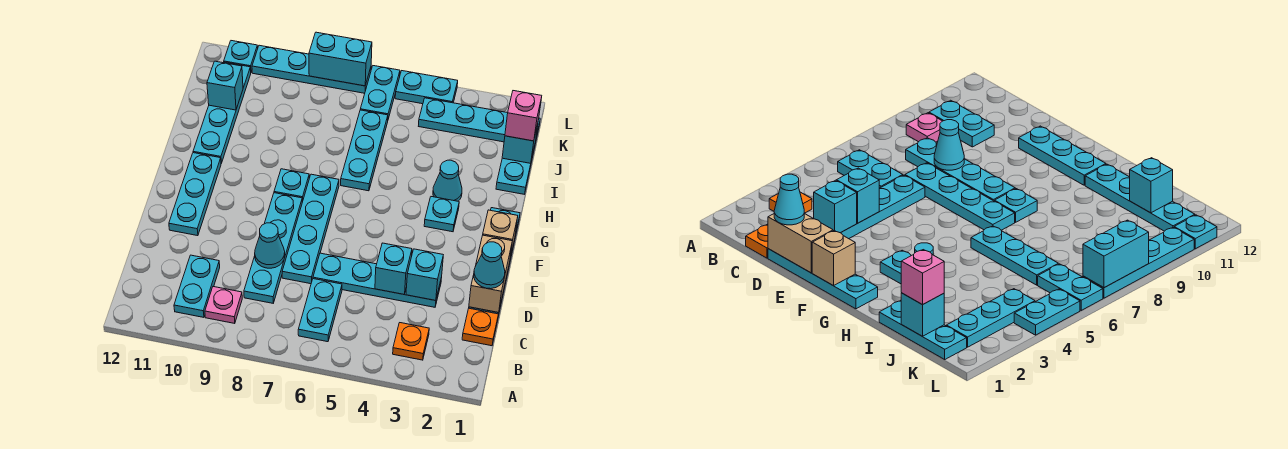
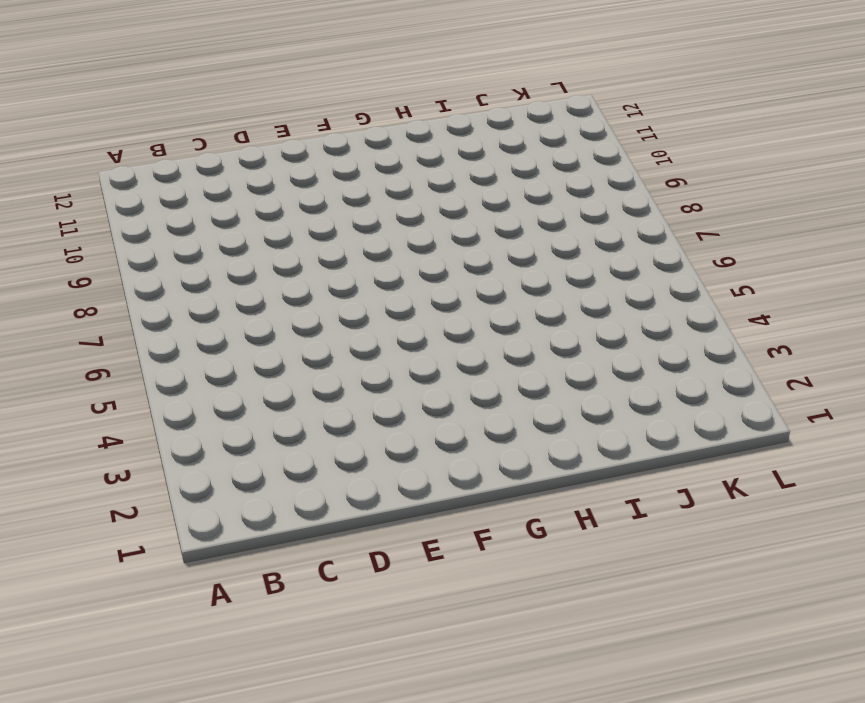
none -> orange 1x1 plate [393,323,429,360]
none -> cyan 1x2 plate [298,279,342,342]
none -> pink 1x1 plate [205,287,242,324]
none -> cyan 1x2 plate [174,255,220,317]

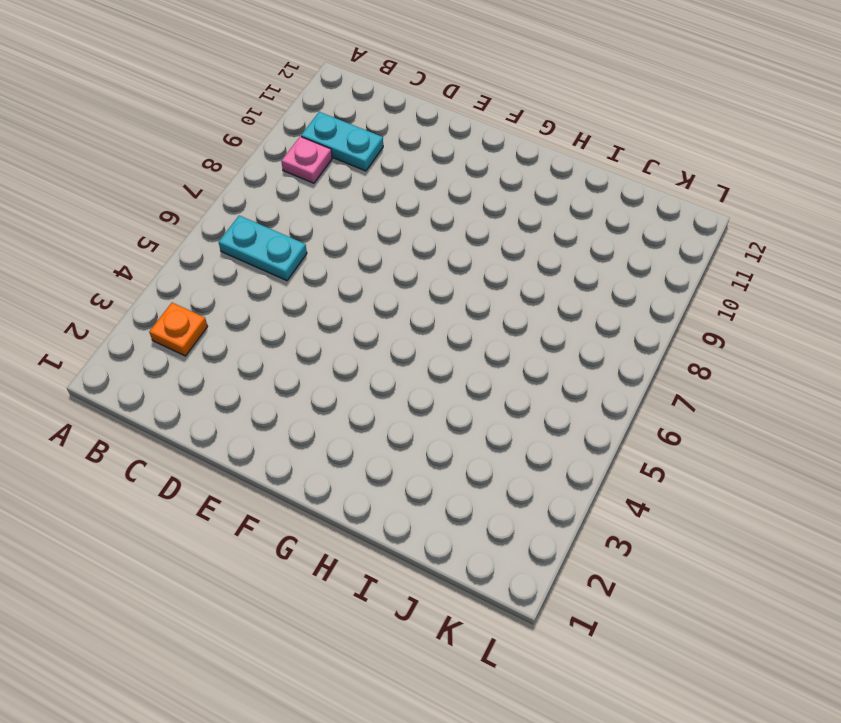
none -> orange 1x1 plate [462,308,498,346]
none -> cyan 1x4 plate [244,193,302,303]
none -> cyan 1x4 plate [768,249,878,309]
none -> cyan 1x4 plate [313,253,442,307]

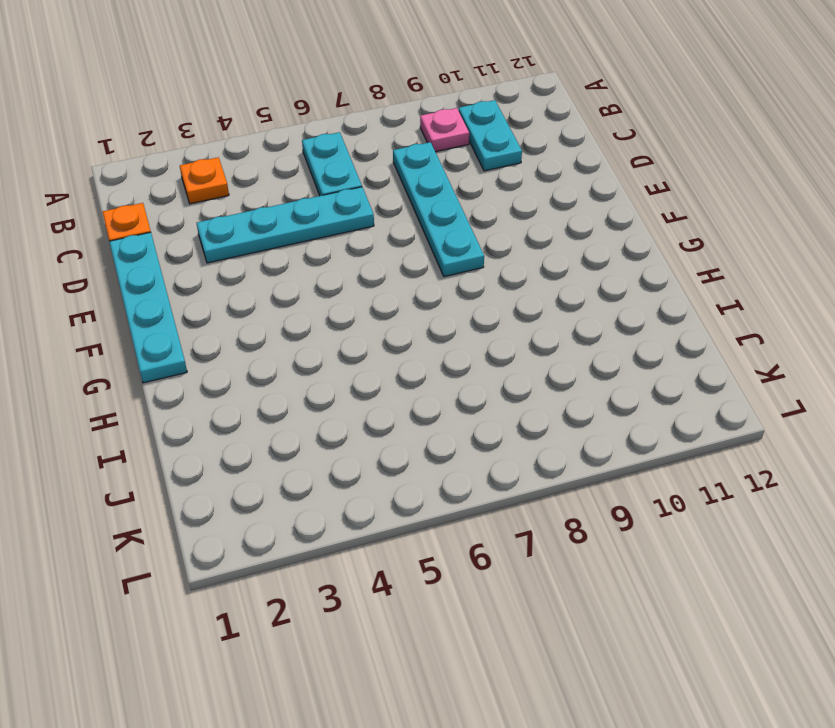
none -> cyan 1x4 plate [282,174,339,284]
none -> cyan 1x3 plate [169,153,221,236]
none -> cyan 1x1 plate [424,197,459,232]
none -> cyan 1x1 plate [274,169,309,202]

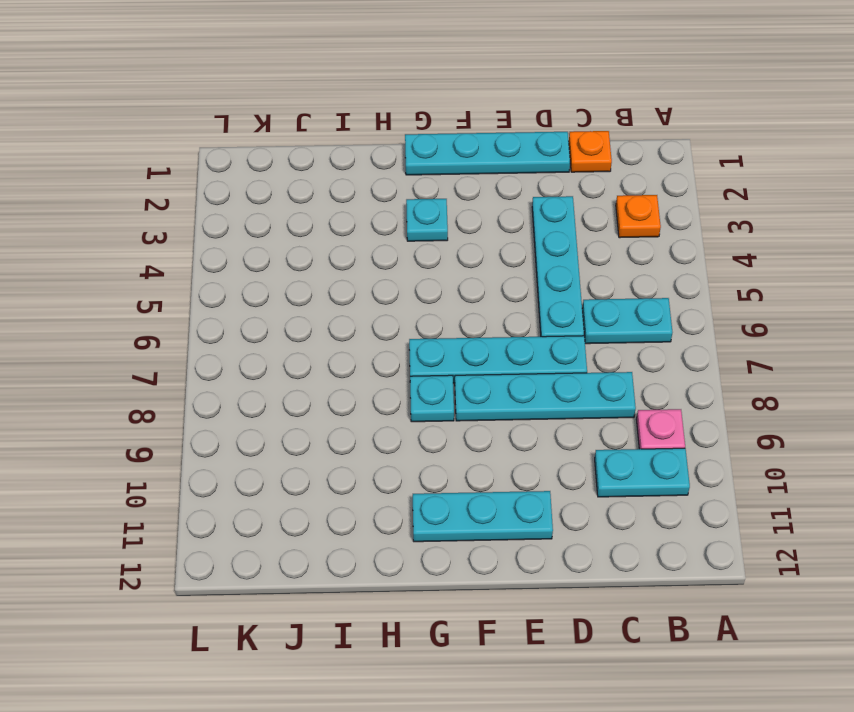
none -> cyan 1x1 cone [433,160,462,201]
none -> cyan 1x3 plate [341,110,388,191]
none -> cyan 1x4 plate [193,62,251,163]
none -> cyan 1x3 plate [496,118,540,194]

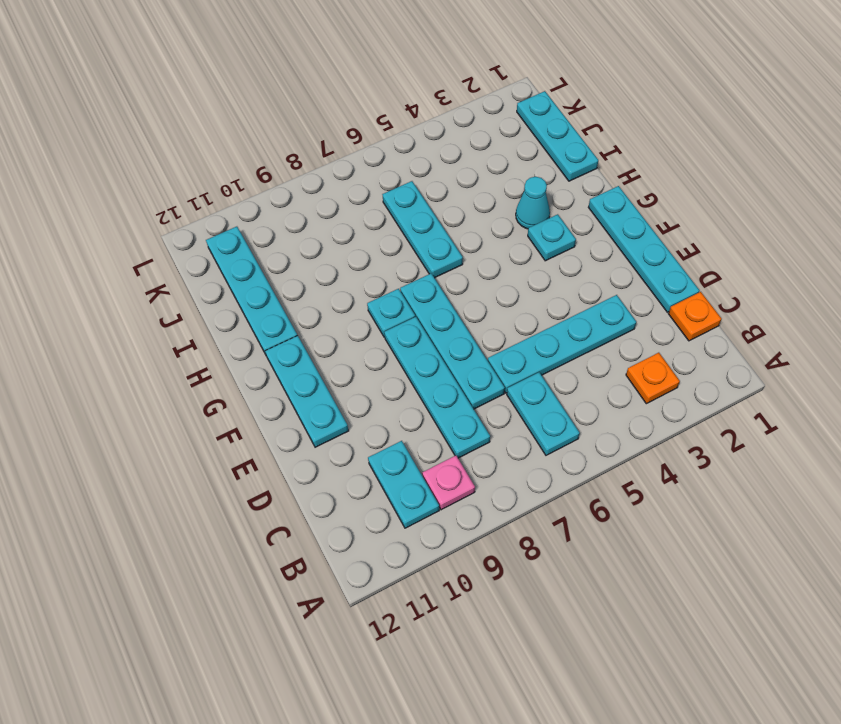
none -> cyan 1x3 plate [419,98,508,142]
none -> cyan 1x2 plate [360,66,400,119]
none -> cyan 1x2 plate [395,71,458,104]
none -> cyan 1x4 plate [252,45,371,93]

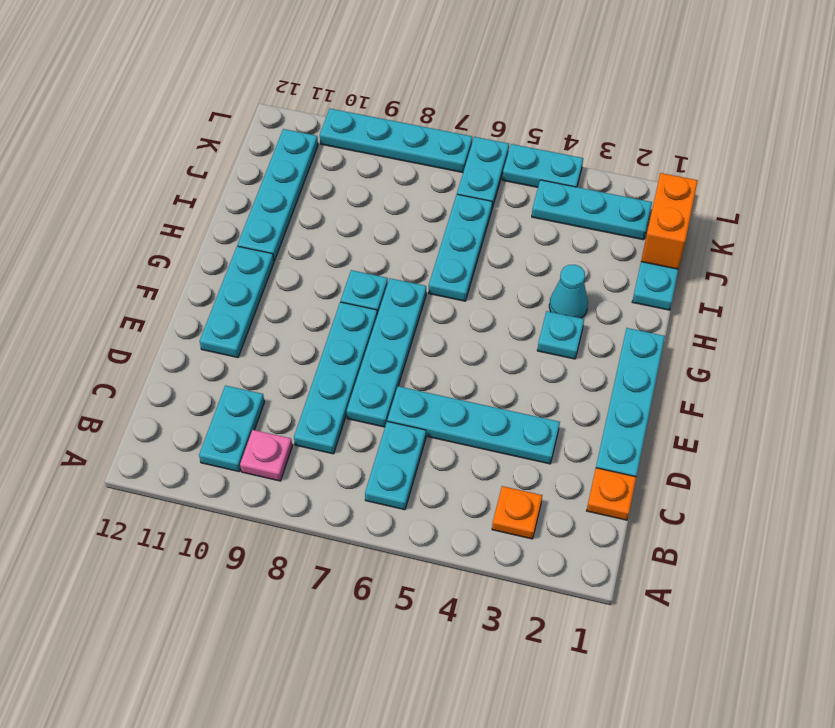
orange 1x2 brick [641,173,698,269] -> cyan 1x1 brick [502,124,538,163]
none -> cyan 1x1 plate [224,41,258,72]
none -> tan 1x2 brick [469,235,512,313]
none -> cyan 1x1 brick [406,249,443,301]
none -> cyan 1x1 brick [375,243,412,295]

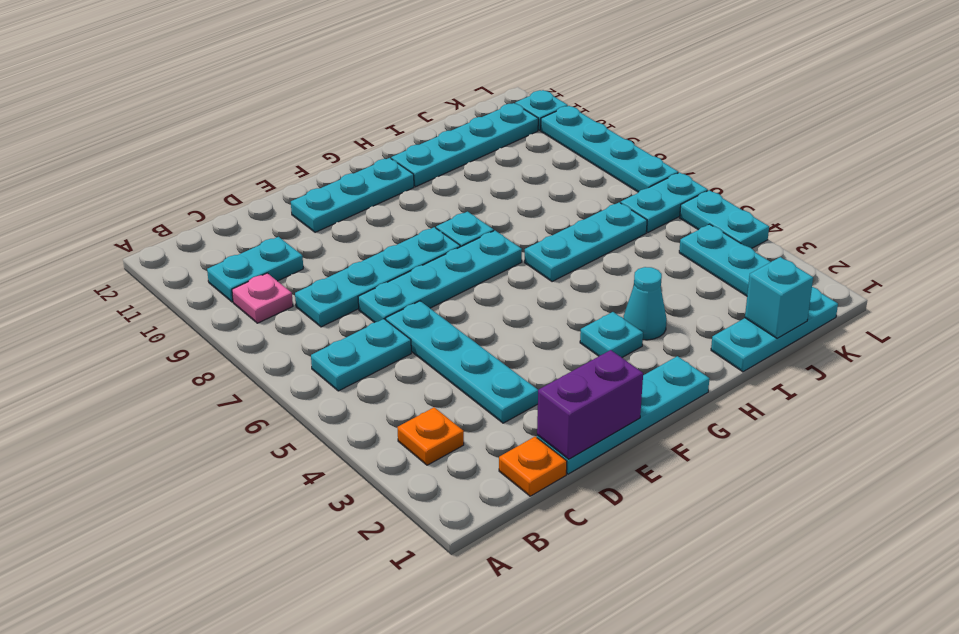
purple 1x2 brick [537,350,643,459] -> tan 1x2 brick [469,235,512,313]
none -> cyan 1x1 brick [406,249,443,301]
none -> cyan 1x1 brick [375,243,412,295]
none -> cyan 1x1 cone [255,223,285,268]
none -> tan 1x1 brick [483,210,518,258]

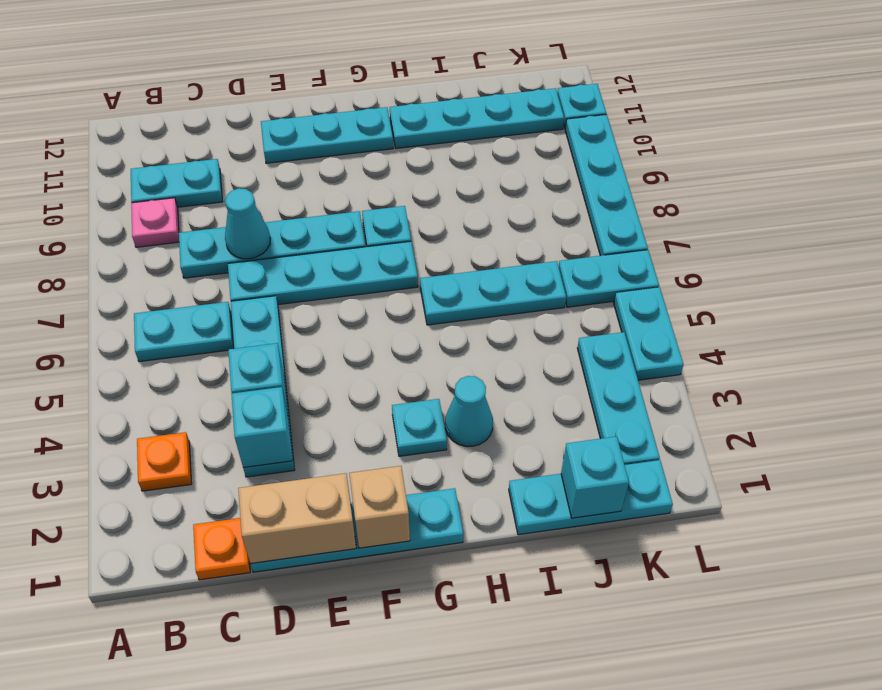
none -> cyan 1x1 brick [207,61,243,110]
none -> cyan 1x2 brick [309,32,372,86]
none -> cyan 1x1 cone [474,242,505,289]
none -> pink 1x1 brick [505,91,542,141]

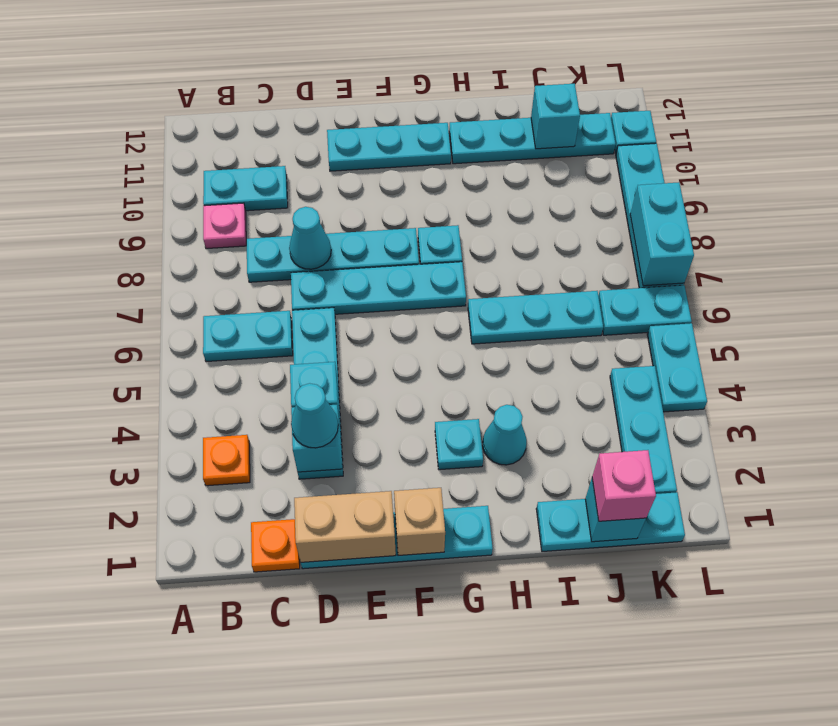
cyan 1x1 cone [291,383,338,448] -> cyan 1x1 cone moved to [474,242,505,289]

